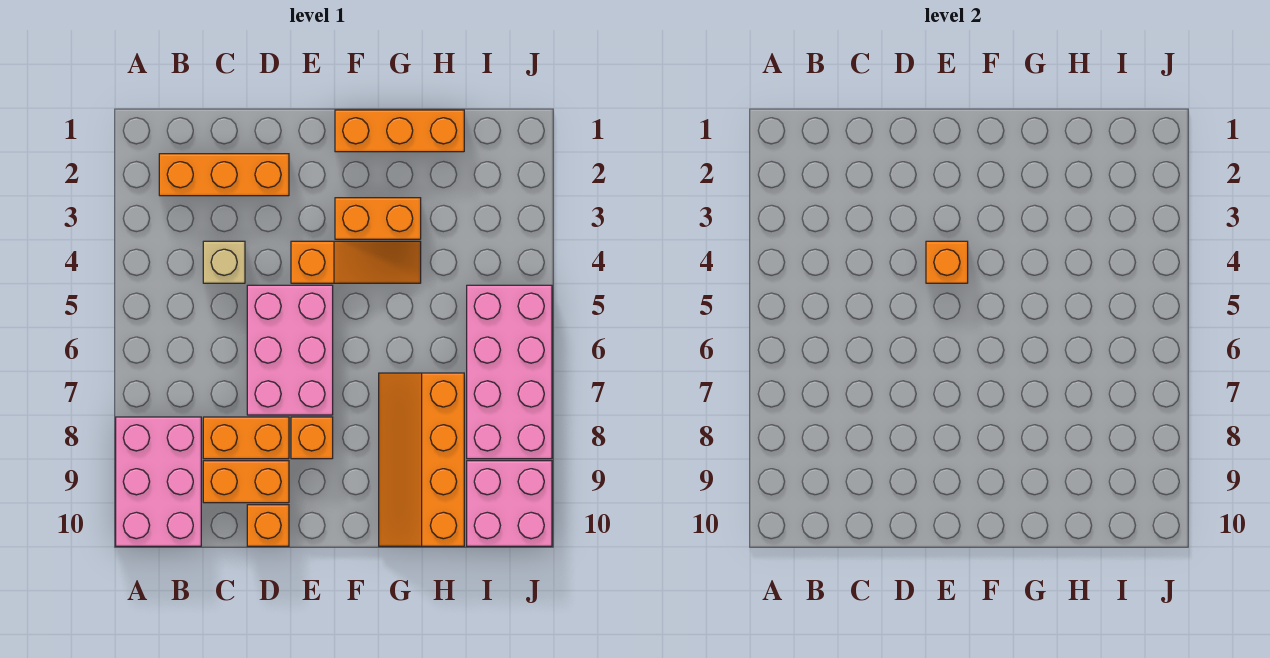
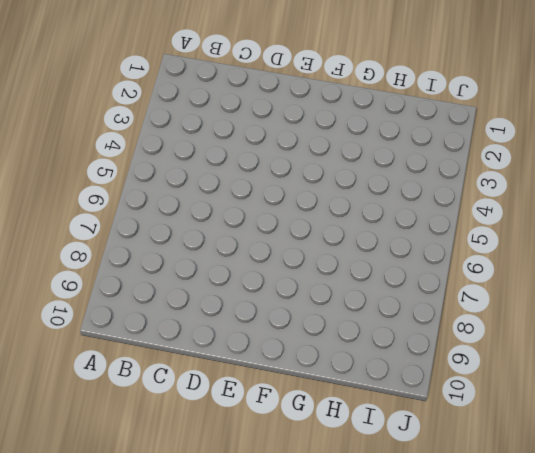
none -> pink 2x3 brick [116,417,201,546]
none -> orange 1x3 brick [159,154,289,196]
none -> tan 1x1 brick [203,241,245,283]

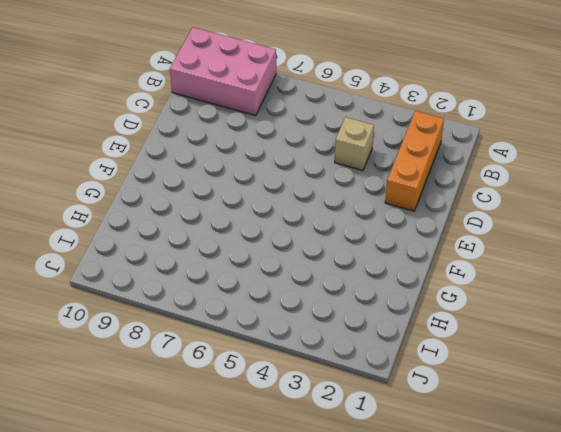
none -> orange 1x2 brick [203,417,289,459]
none -> orange 1x2 brick [203,461,289,503]
none -> pink 2x3 brick [247,285,333,415]

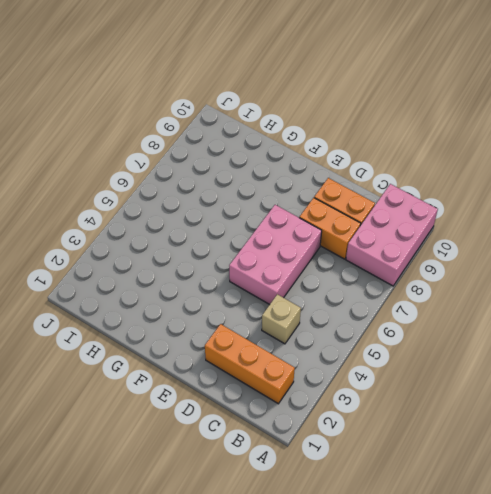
none -> orange 1x1 brick [247,505,289,546]
none -> orange 1x3 slope [291,241,421,283]
none -> orange 1x1 brick [291,417,333,459]

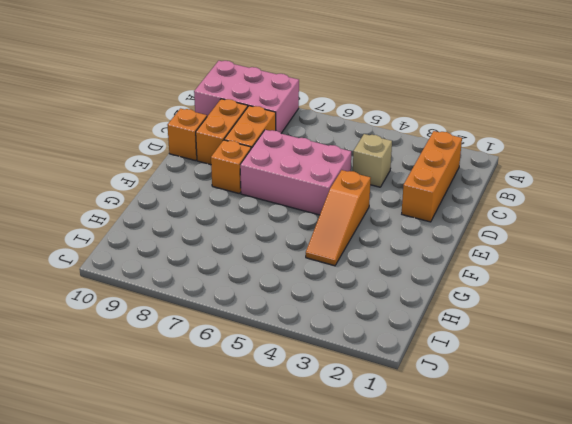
none -> orange 1x3 brick [335,110,464,152]
none -> orange 1x2 brick [335,198,421,239]
none -> orange 2x4 slope [379,373,464,546]

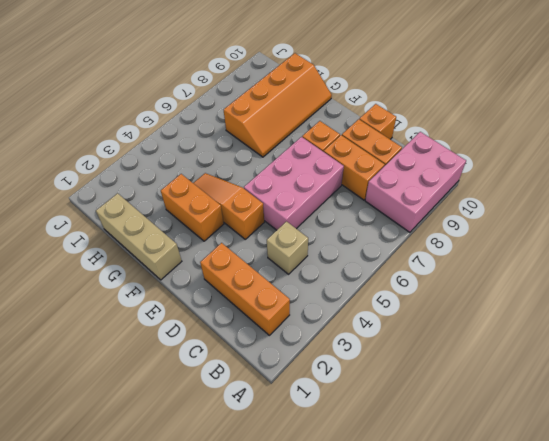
tan 1x3 brick [96,193,182,280] -> orange 1x3 brick [335,110,464,152]
none -> pink 2x4 brick [467,285,552,459]
none -> pink 2x2 brick [467,461,552,546]
none -> orange 1x1 brick [926,241,968,283]

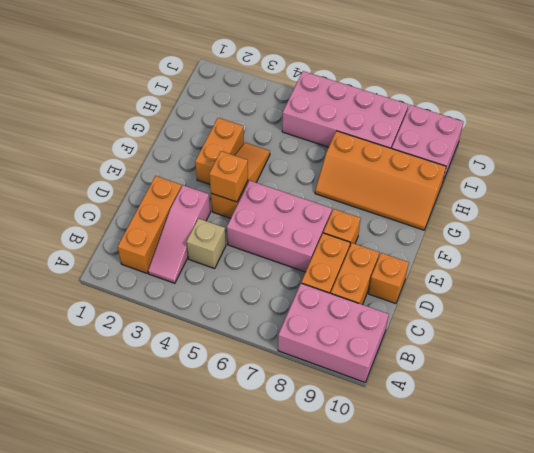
pink 1x3 slope [148,185,210,283] -> none
none -> orange 1x3 brick [335,110,464,152]

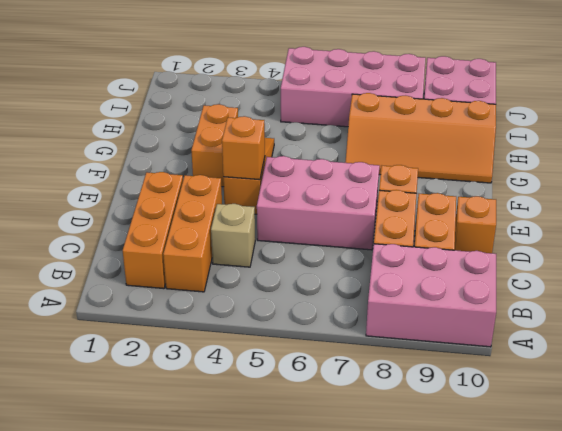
orange 1x3 brick [163,175,222,292] -> orange 1x3 brick moved to [335,110,464,152]

